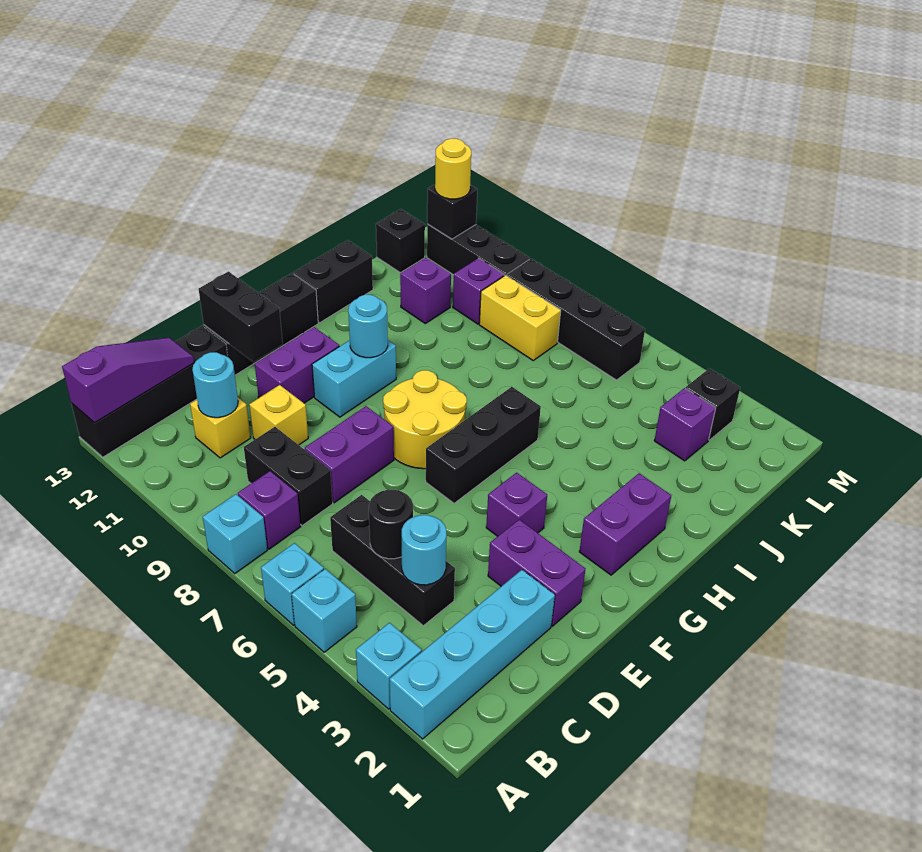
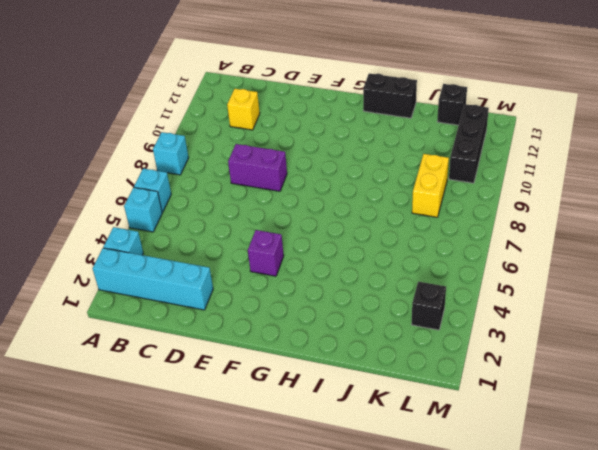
none -> black 1x4 brick [71,326,228,457]
none -> purple 1x1 brick [238,471,301,549]
none -> black 1x3 brick [330,495,455,626]
none -> black 1x2 brick [244,427,333,526]

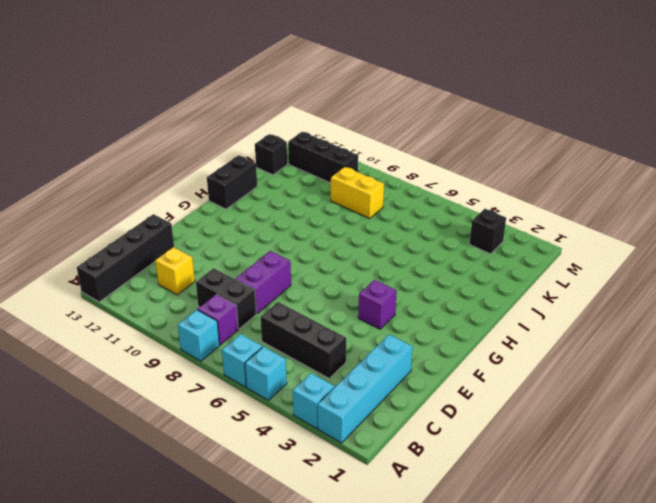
none -> yellow 1x1 brick [249,385,308,445]
none -> purple 1x2 brick [488,520,586,626]
none -> purple 1x2 brick [255,327,339,403]
none -> black 1x3 brick [204,273,318,375]

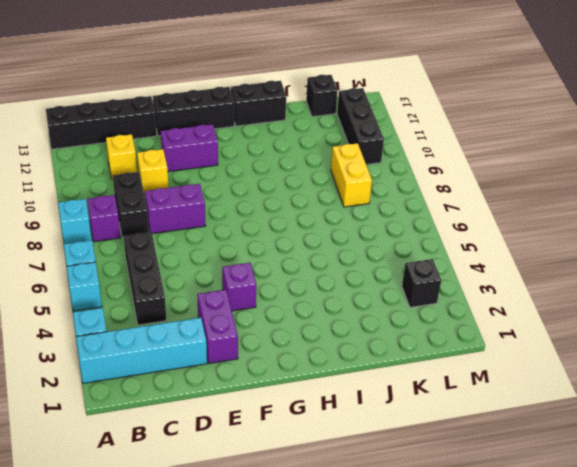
none -> black 1x3 brick [426,387,541,503]
none -> yellow 2x2 round brick [383,370,467,469]
none -> cyan 1x2 brick [312,340,396,417]
none -> purple 1x2 brick [579,473,671,575]

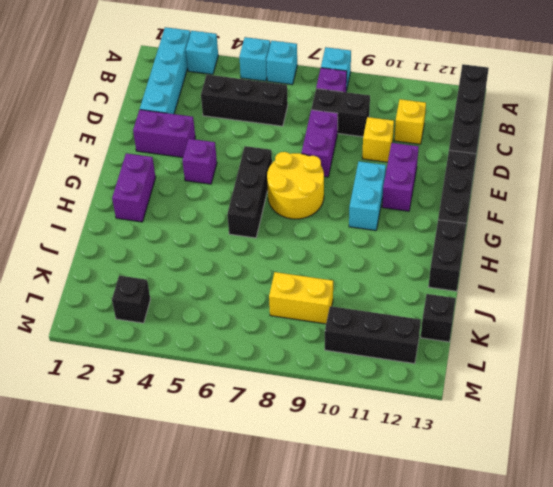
none -> purple 1x1 brick [400,258,451,324]
none -> purple 1x1 brick [654,388,716,461]
none -> purple 1x1 brick [453,258,504,324]
none -> black 1x4 brick [507,259,645,380]

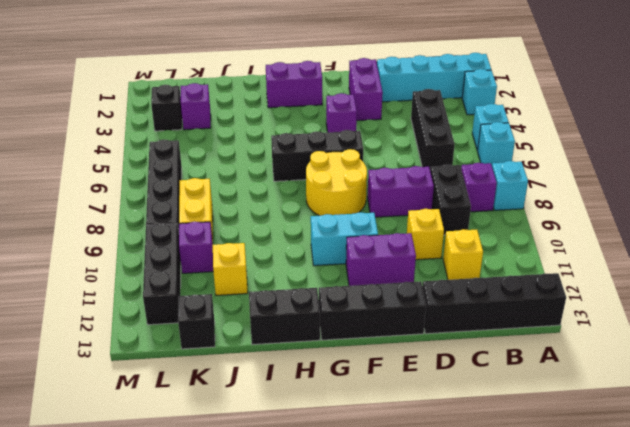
yellow 1x1 brick [213,243,248,295] -> purple 1x1 brick [400,258,451,324]
none -> purple 1x3 slope [62,338,194,423]
none -> cyan 1x1 round brick [402,515,446,585]
none -> black 1x1 round brick [369,490,413,559]
none -> cyan 1x1 round brick [192,352,238,418]

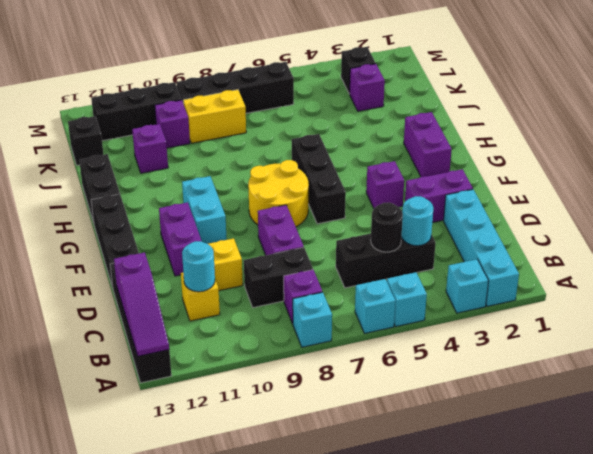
purple 1x3 slope [114,252,169,356] -> purple 1x3 slope turned to [62,338,194,423]
none -> black 1x2 brick [199,272,283,362]
none -> cyan 1x1 round brick [348,295,388,358]
none -> black 1x1 brick [427,185,477,239]
none -> yellow 1x1 round brick [435,139,471,199]

